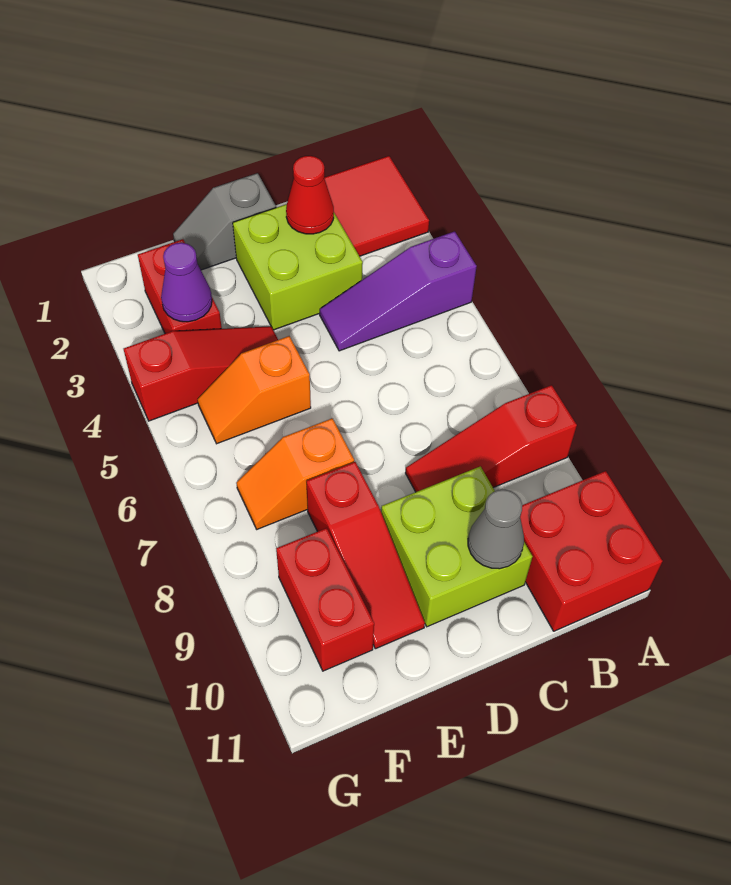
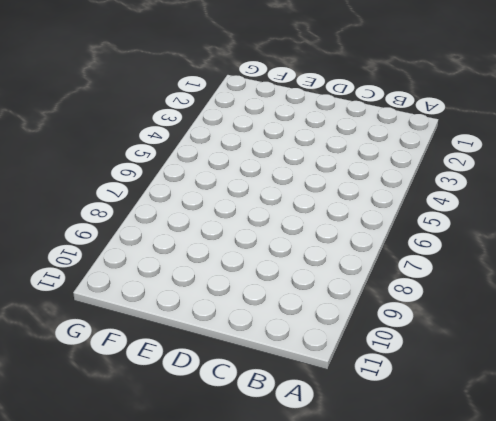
none -> red 2x2 tile [324,156,429,256]
none -> purple 1x3 slope [320,231,477,351]
none -> red 1x3 slope [406,385,577,492]

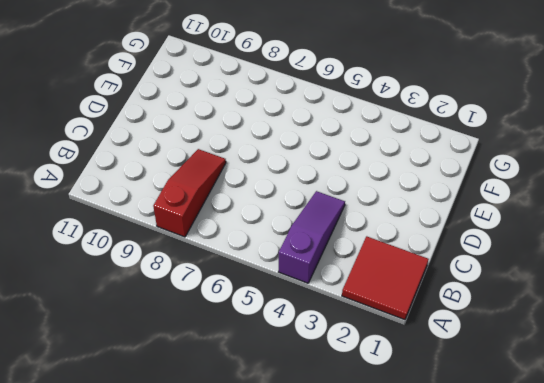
none -> red 2x2 brick [520,471,662,631]
none -> lime 2x2 brick [233,204,363,330]
none -> lime 2x2 brick [381,466,533,627]

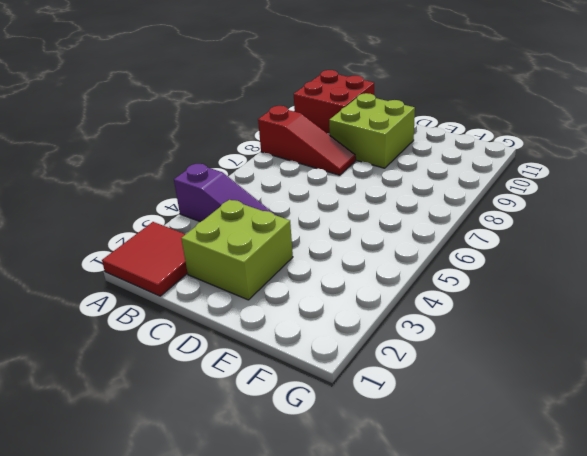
none -> grey 1x2 slope [173,173,276,270]
none -> red 1x3 slope [124,326,278,421]
none -> orange 1x2 slope [197,336,311,444]

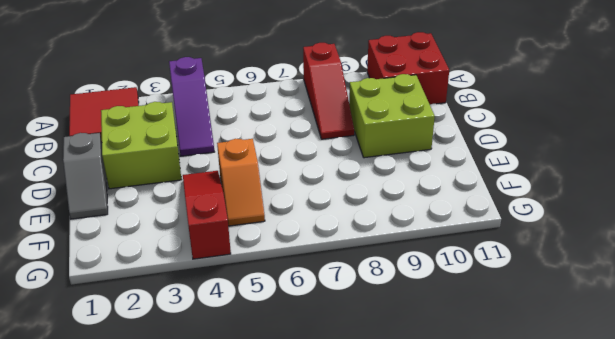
none -> orange 1x2 slope [236,418,354,529]
none -> red 1x3 slope [306,462,425,649]
none -> red 1x2 brick [138,239,222,334]

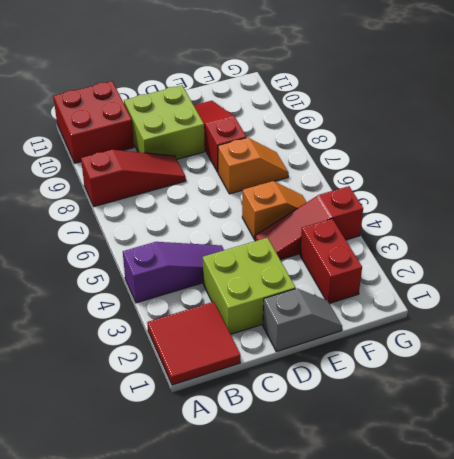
none -> red 1x2 brick [276,528,374,671]
none -> red 1x1 cone [286,156,334,234]
none -> grey 1x1 cone [468,490,524,569]

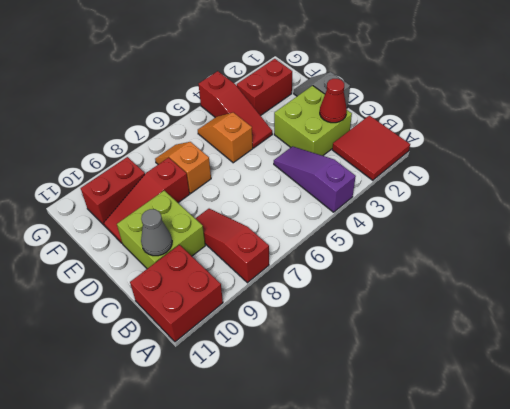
none -> purple 1x1 cone [161,243,212,322]

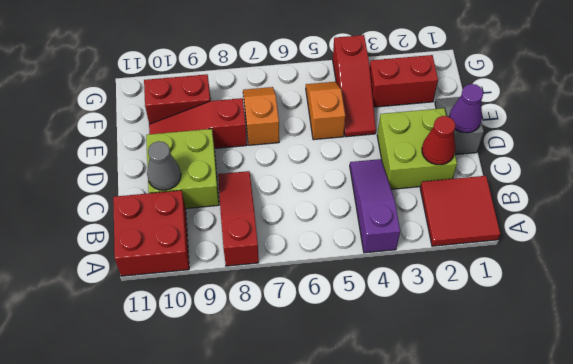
purple 1x1 cone [449,84,483,133] -> purple 1x1 cone moved to [161,243,212,322]

